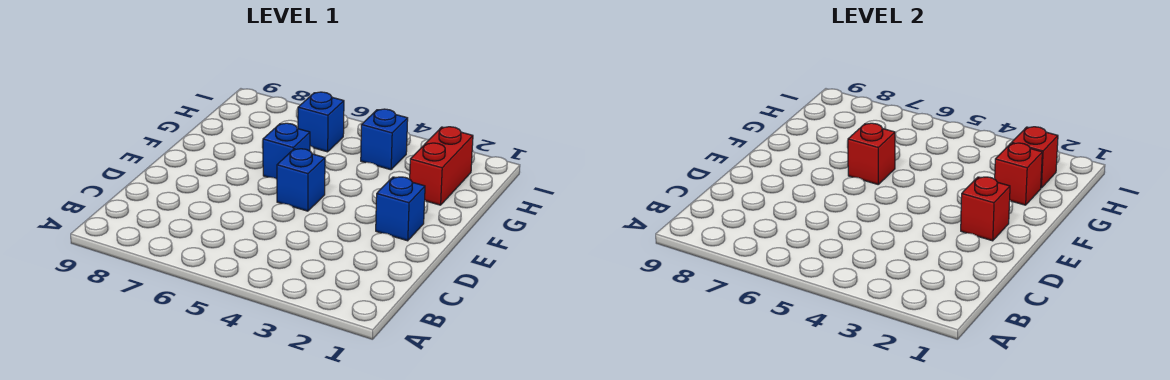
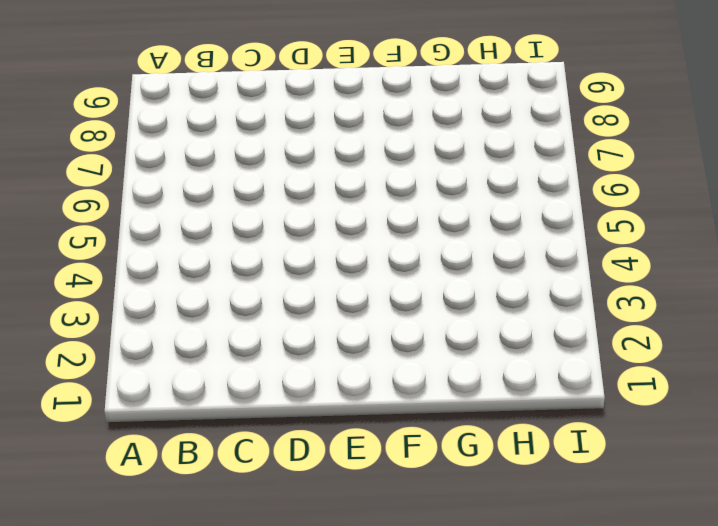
none -> blue 1x1 brick [376,177,425,241]
none -> blue 1x1 brick [277,149,325,211]

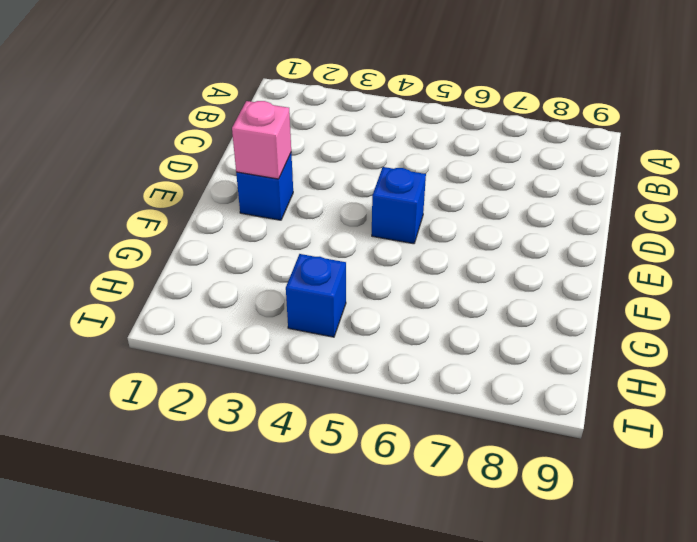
pink 1x1 brick [232,101,291,179] -> red 1x1 brick [961,177,1010,241]
none -> blue 1x1 brick [263,123,310,179]
none -> red 1x2 brick [410,127,473,205]

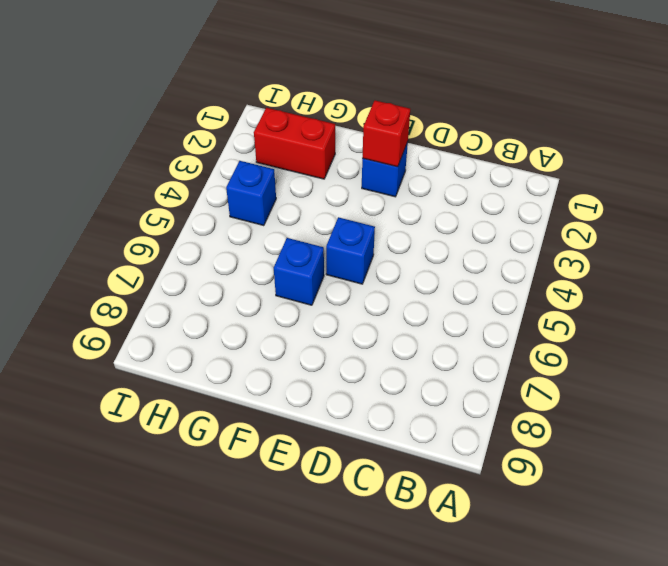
none -> blue 1x1 brick [298,92,344,152]
none -> red 1x1 brick [848,123,895,184]

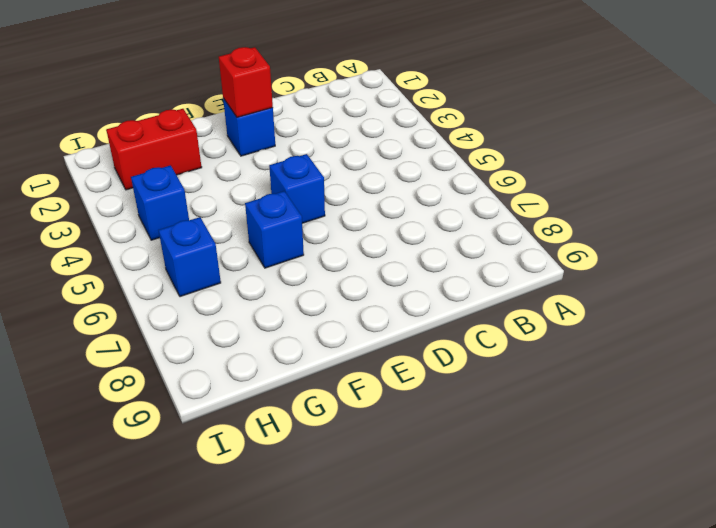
none -> red 1x1 brick [848,123,895,184]
none -> red 1x1 brick [995,143,1042,205]

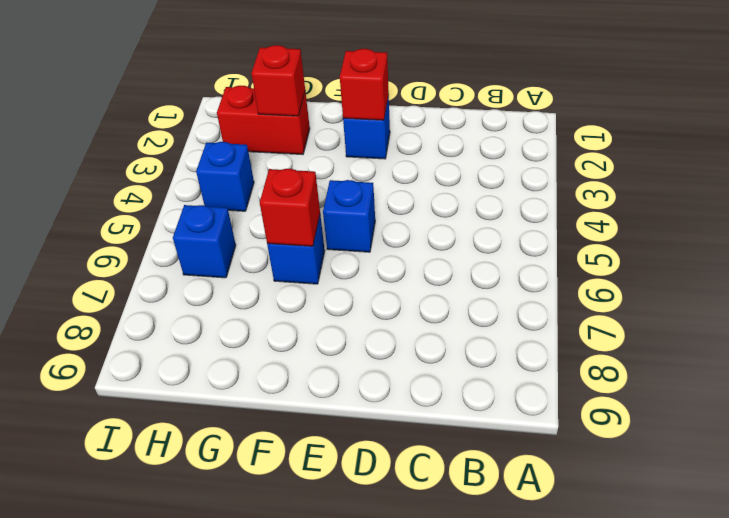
none -> red 1x1 brick [1012,127,1058,188]

